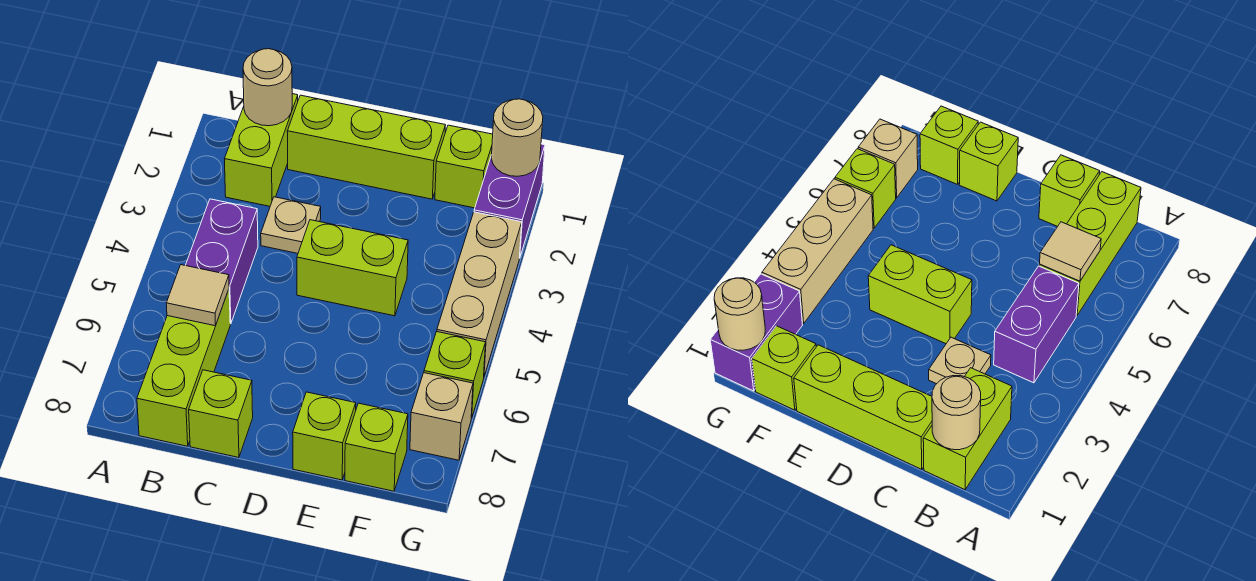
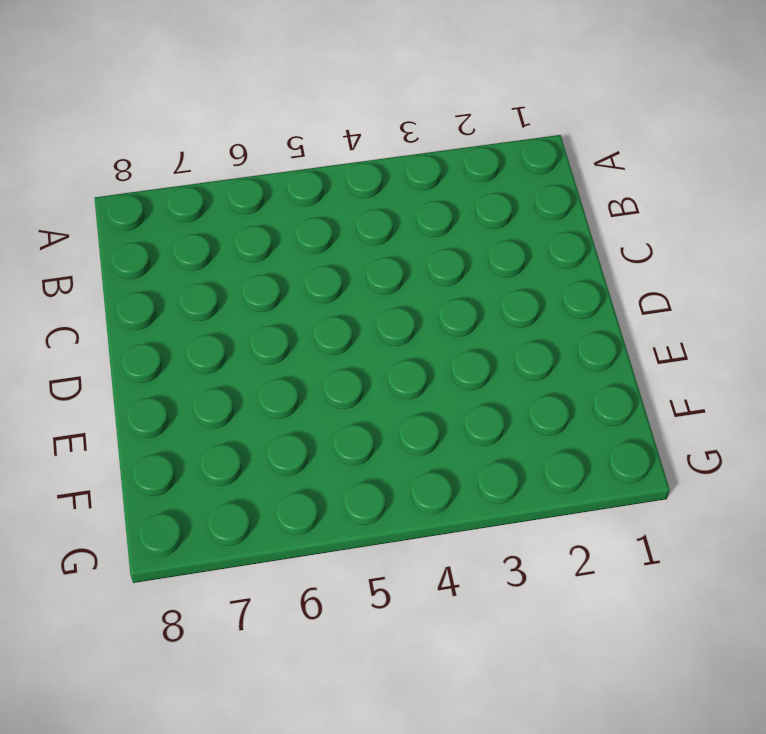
none -> lime 1x2 brick [225,94,298,206]
none -> purple 1x2 brick [185,199,258,324]
none -> lime 1x3 brick [137,289,230,446]

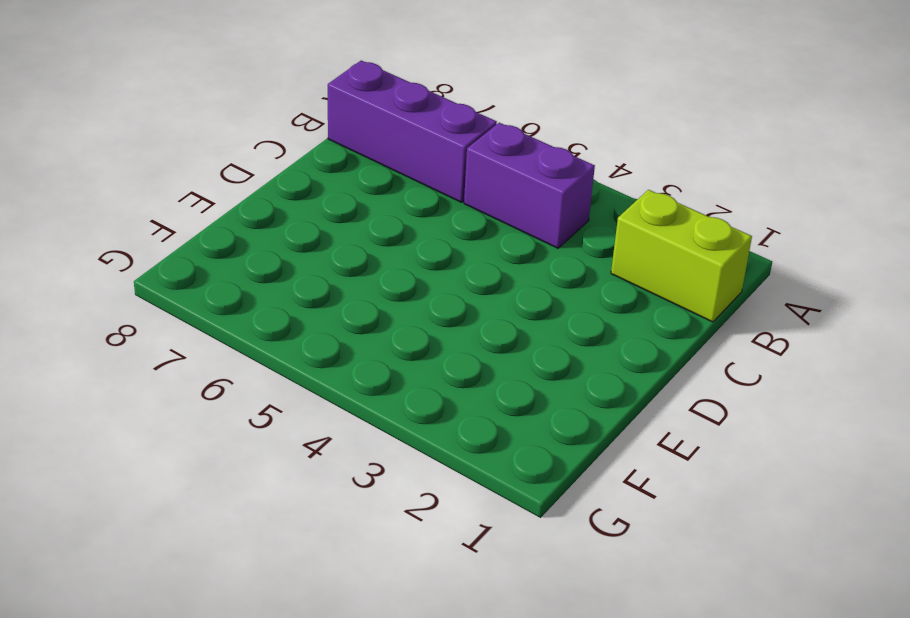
purple 1x3 brick [328,61,497,202] -> lime 1x3 brick [137,289,230,446]
none -> lime 1x3 brick [287,95,445,199]
none -> tan 1x1 plate [261,197,321,253]
none -> lime 1x1 brick [189,370,253,458]

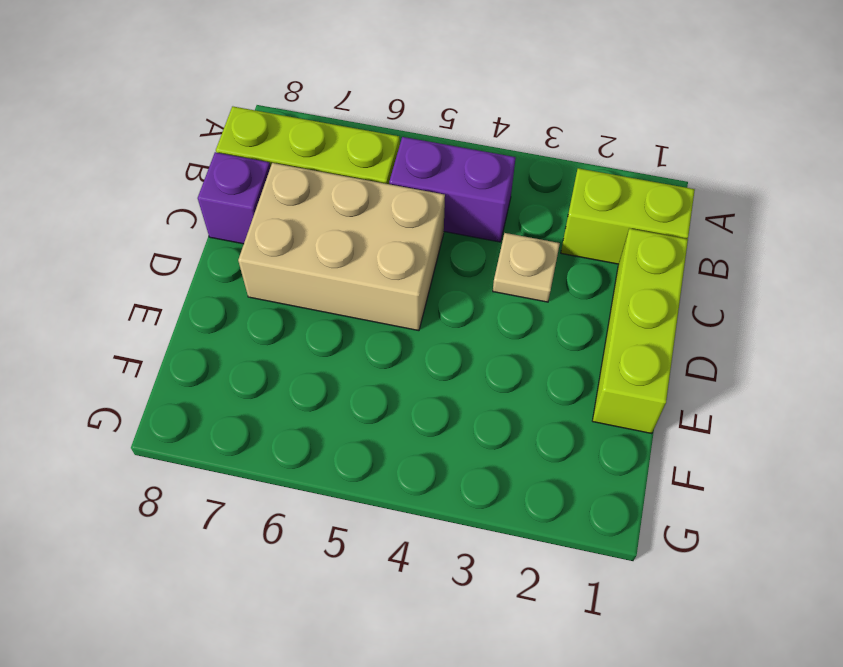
tan 2x3 brick [238,163,445,331] -> none
purple 1x1 brick [198,152,270,244] -> lime 1x1 brick [189,370,253,458]
none -> lime 1x2 brick [297,220,408,316]
none -> lime 1x1 brick [293,392,356,480]
none -> lime 1x1 brick [435,125,493,208]

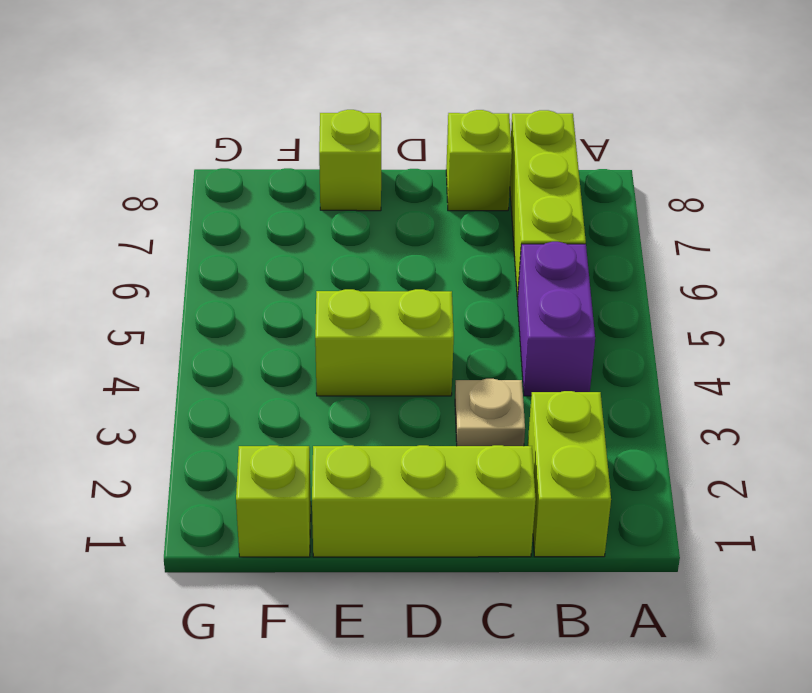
none -> lime 1x1 brick [345,403,408,491]
none -> purple 1x2 brick [474,144,545,258]
none -> tan 1x3 brick [437,212,522,376]

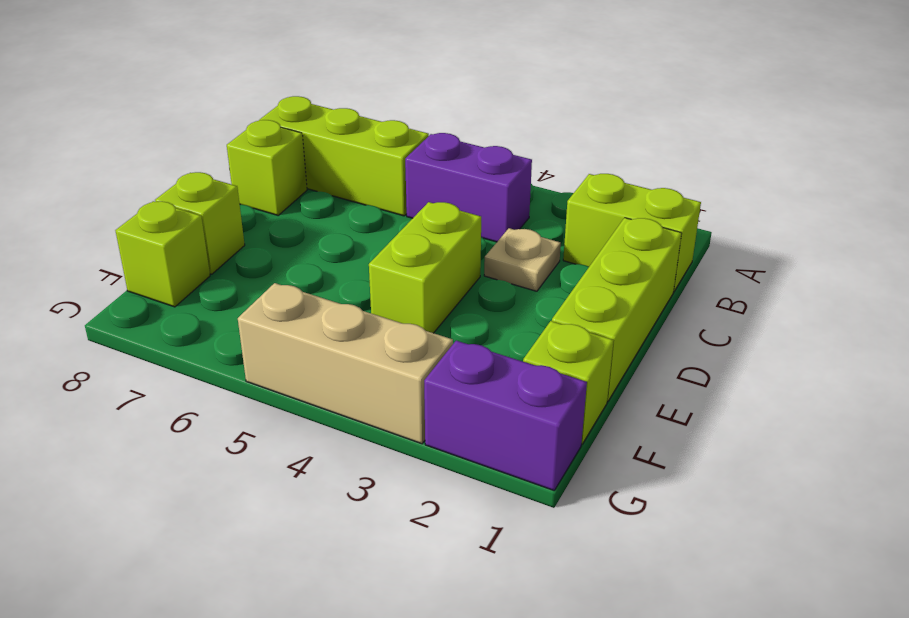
none -> lime 1x1 brick [424,332,486,418]
none -> tan 1x1 brick [410,373,473,460]
none -> tan 1x1 round brick [243,49,292,126]

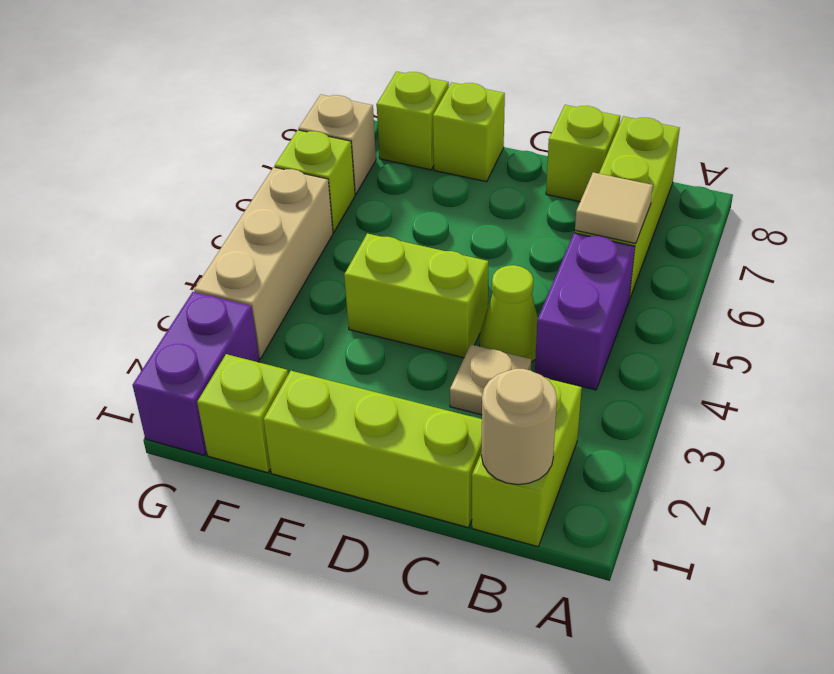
lime 1x1 cone [480,265,538,362] -> none
none -> tan 1x1 round brick [491,99,543,176]

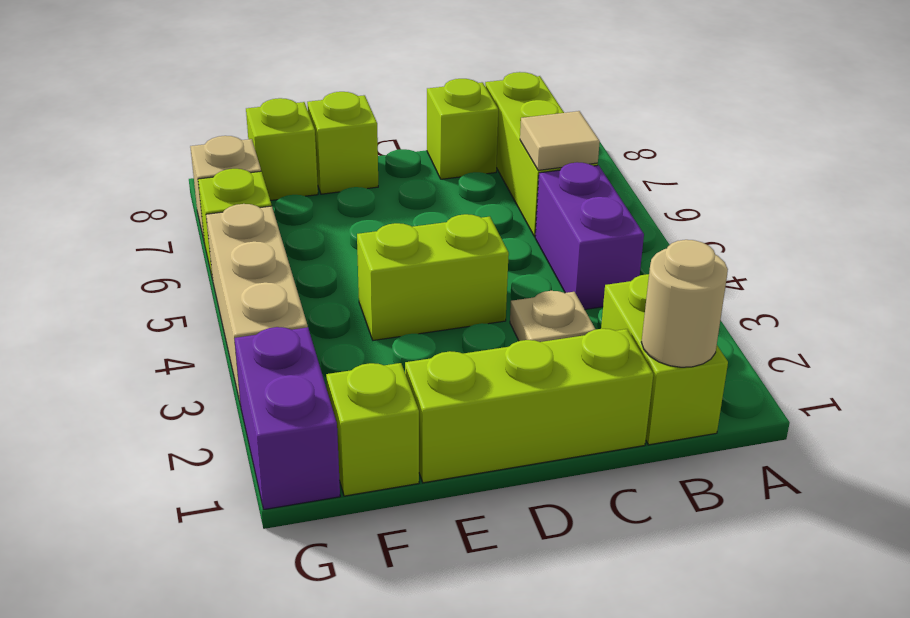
none -> tan 1x1 round brick [491,99,543,176]

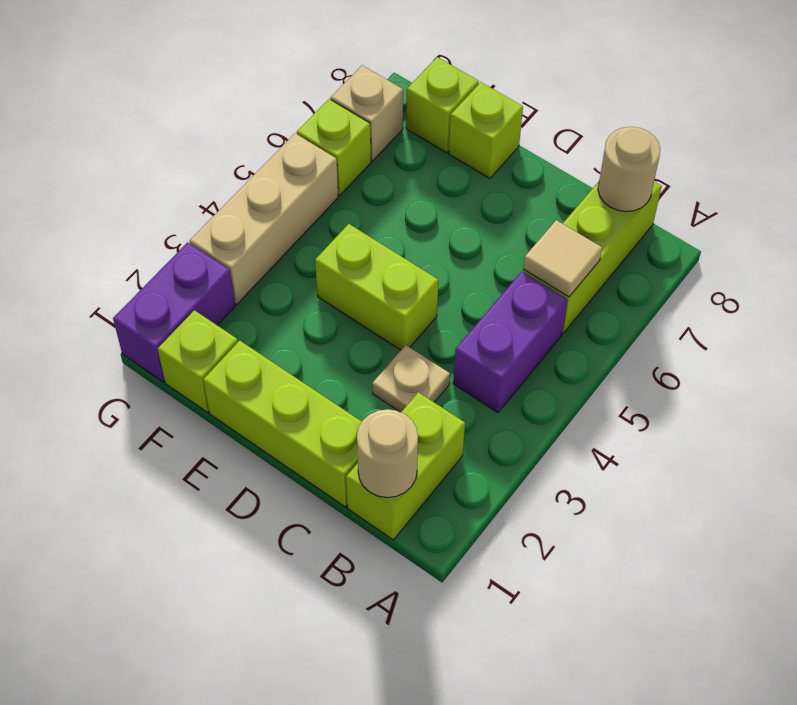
tan 1x1 round brick [598,127,660,212] -> tan 1x1 round brick moved to [491,99,543,176]
none -> lime 1x1 brick [189,370,253,458]

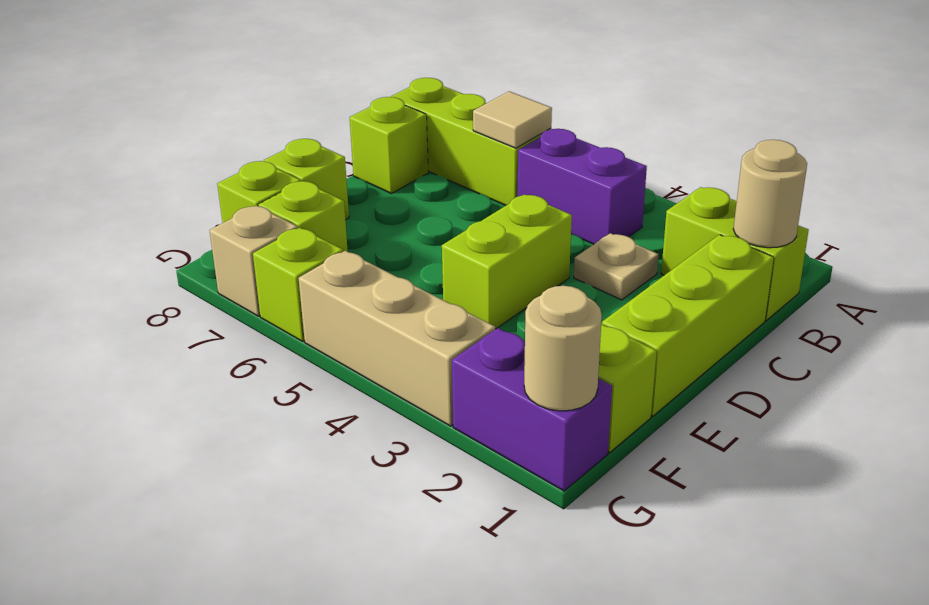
lime 1x1 brick [259,181,348,252] -> none

